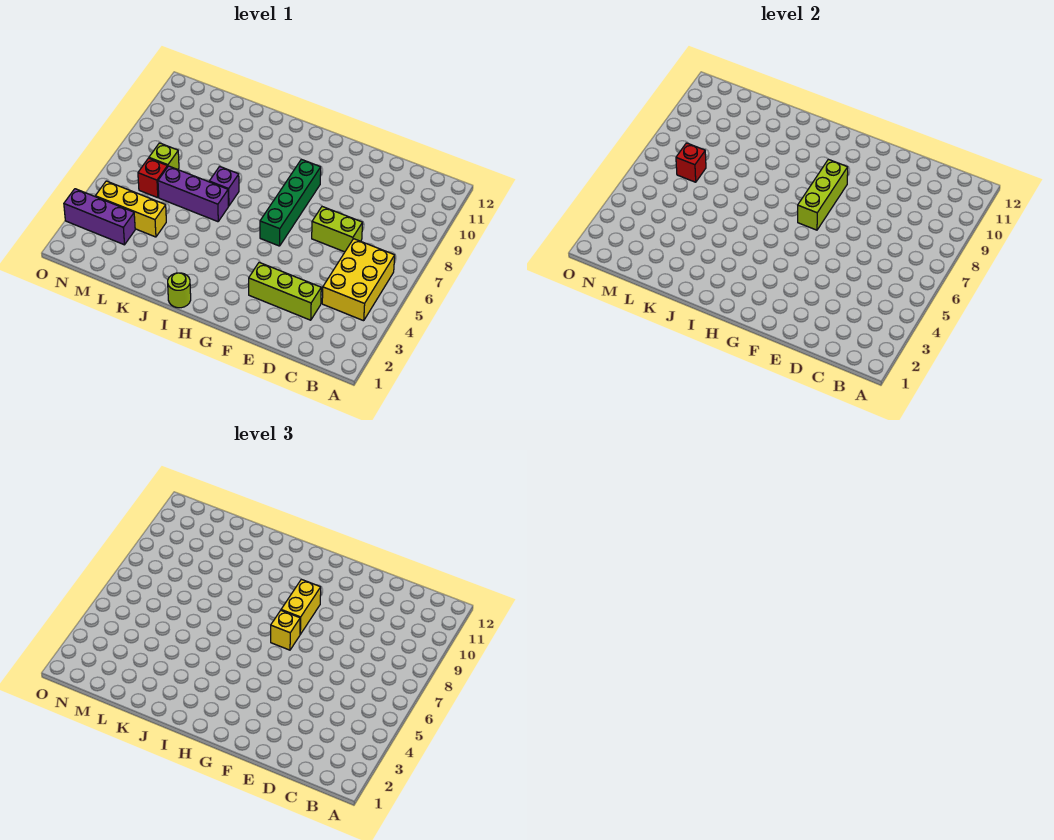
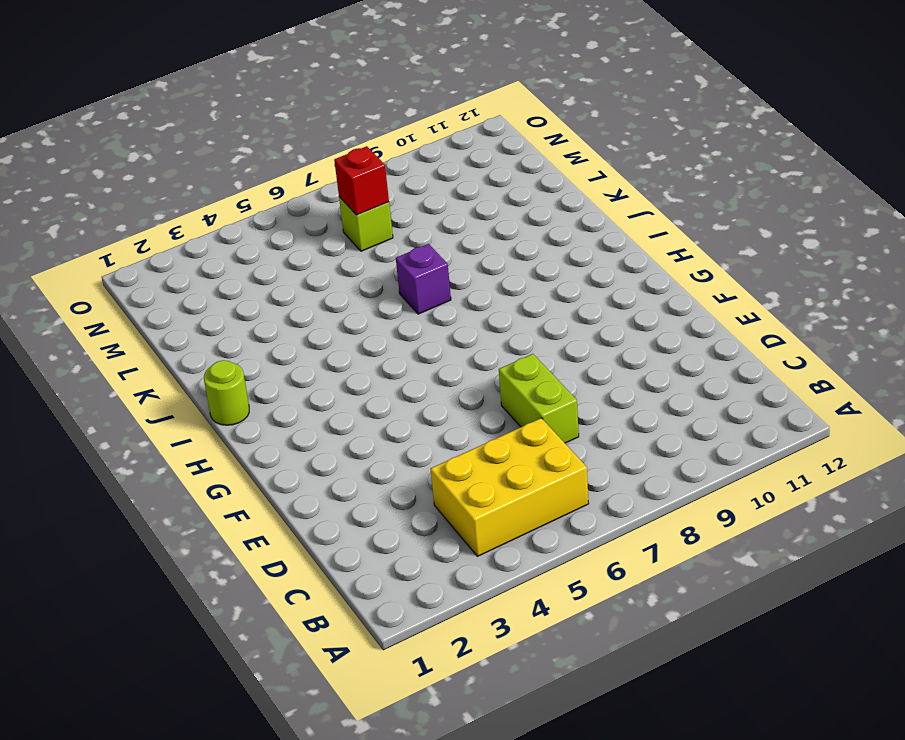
none -> lime 1x3 brick [249,262,321,320]
none -> green 1x4 brick [260,159,321,246]
none -> purple 1x3 brick [158,166,228,222]

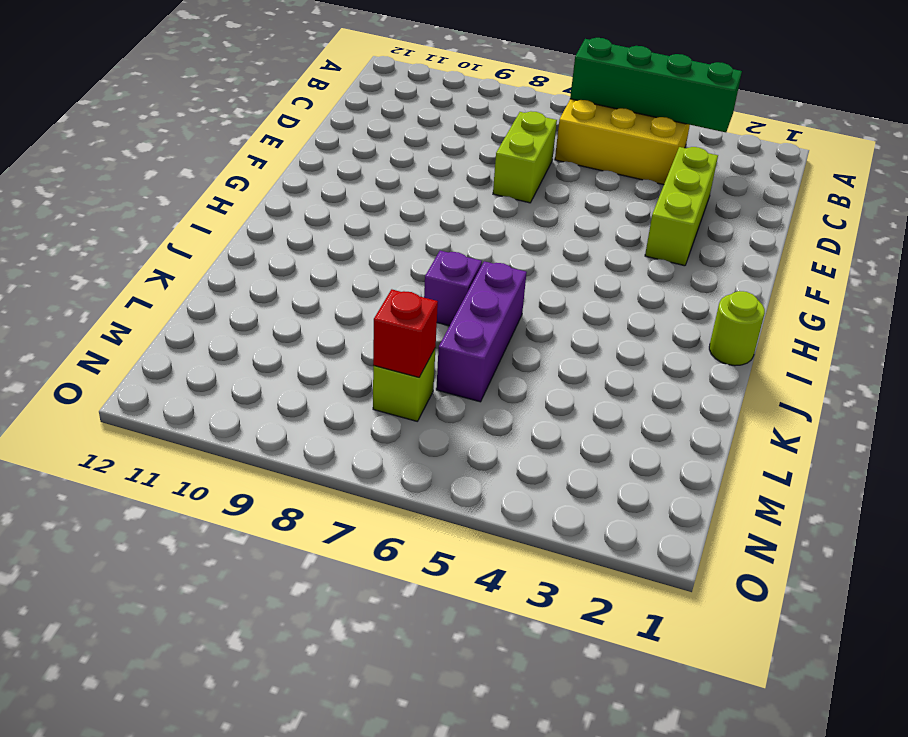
green 1x4 brick [570,38,742,132] -> green 1x4 brick moved to [260,159,321,246]
none -> yellow 1x3 brick [95,181,166,237]
none -> purple 1x3 brick [64,189,135,245]
none -> red 1x1 brick [138,158,168,198]

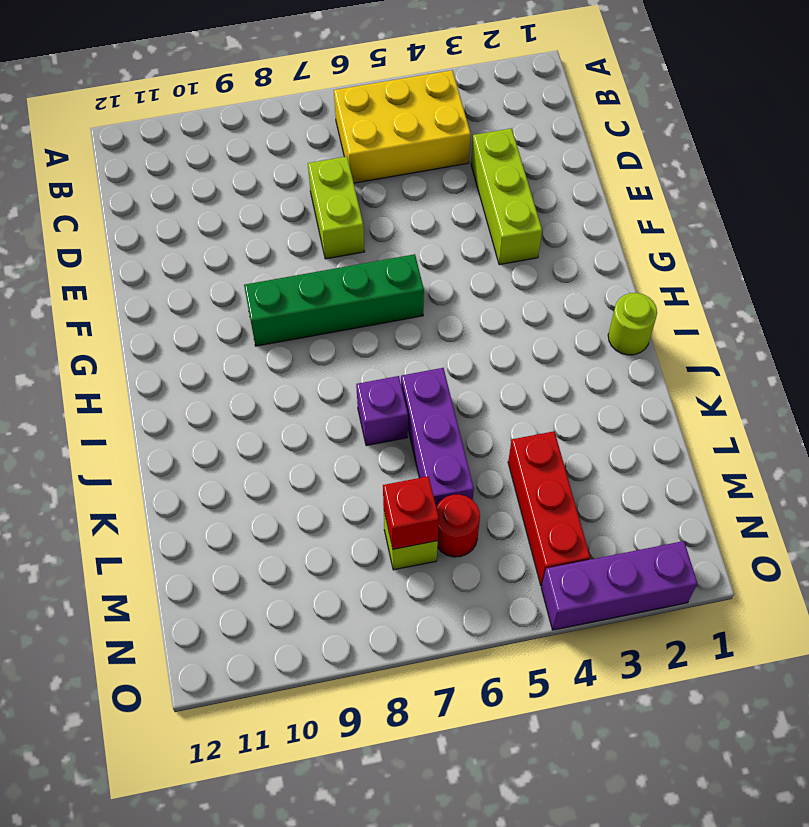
red 1x3 brick [508,431,590,586] -> yellow 1x3 brick [95,181,166,237]
red 1x1 round brick [436,494,480,557] -> red 1x1 brick [138,158,168,198]
purple 1x3 brick [541,541,698,630] -> purple 1x3 brick turned to [64,189,135,245]
none -> lime 1x3 brick [798,159,848,230]
none -> yellow 1x1 brick [271,611,300,650]
none -> yellow 1x2 brick [281,579,321,634]

